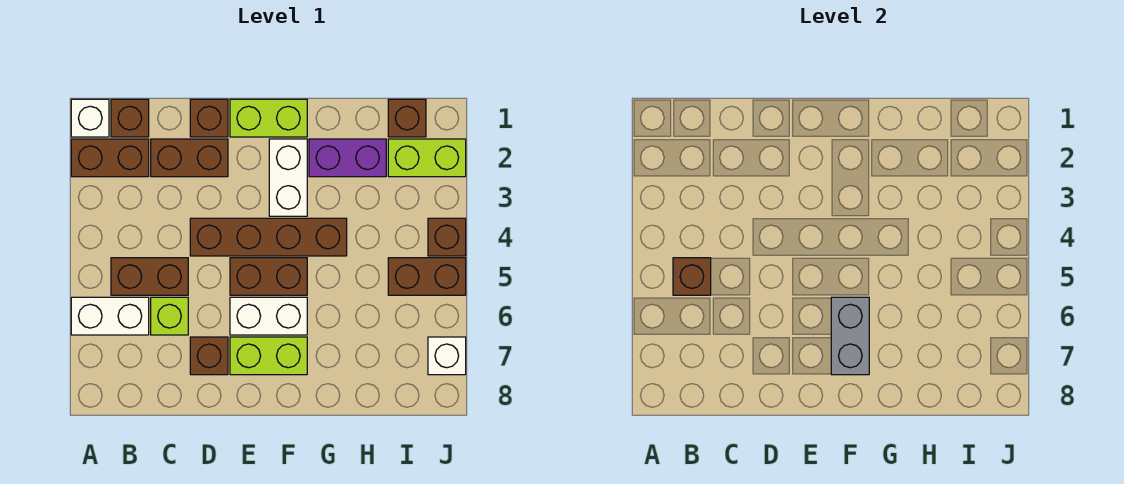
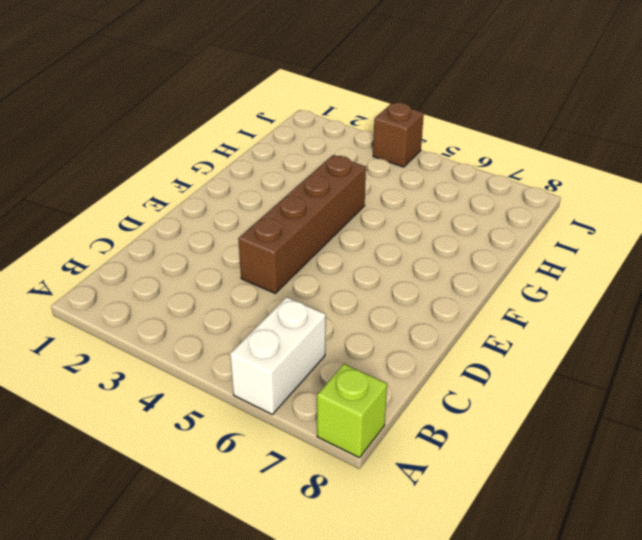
lime 1x1 brick [317,364,387,458] -> lime 1x1 brick moved to [151,297,188,335]
none -> white 1x1 brick [71,99,109,137]
none -> brown 1x2 brick [71,139,149,177]
none -> brown 1x1 brick [111,99,149,137]

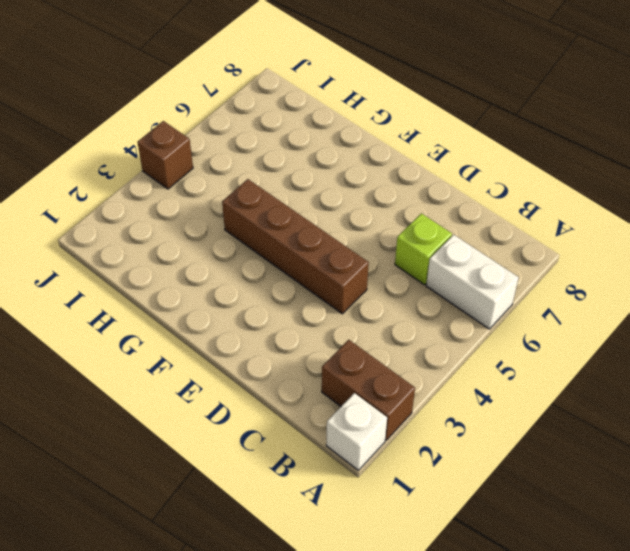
none -> brown 1x1 brick [111,99,149,137]
none -> brown 1x2 brick [111,258,188,295]
none -> brown 1x2 brick [151,139,228,177]

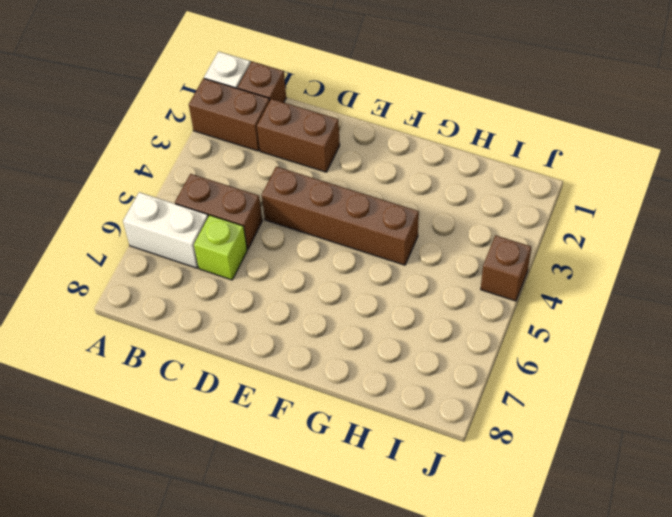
none -> brown 1x1 brick [190,99,228,137]
none -> brown 1x1 brick [190,337,228,375]
none -> lime 1x2 brick [230,99,307,137]

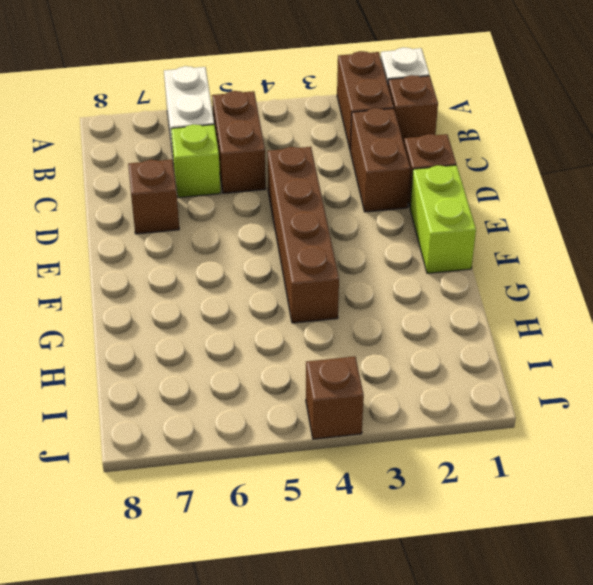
none -> brown 1x2 brick [230,258,307,295]
none -> white 1x2 brick [230,297,307,335]
none -> lime 1x2 brick [230,337,307,375]

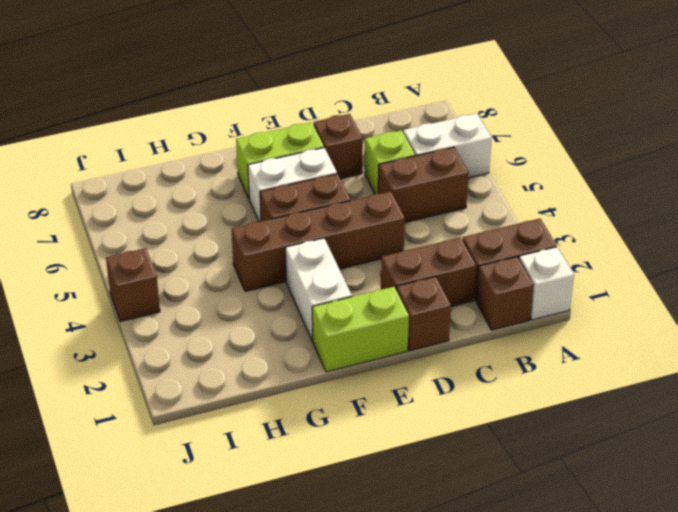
none -> purple 1x2 brick [309,139,386,177]
none -> brown 1x1 brick [388,99,426,137]
none -> lime 1x2 brick [388,139,466,177]

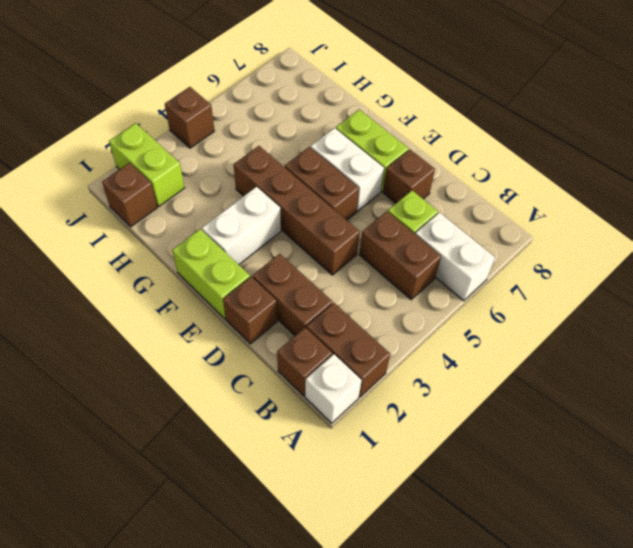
none -> purple 1x2 brick [309,139,386,177]
none -> brown 1x2 brick [388,258,466,295]
none -> white 1x1 brick [428,337,466,375]

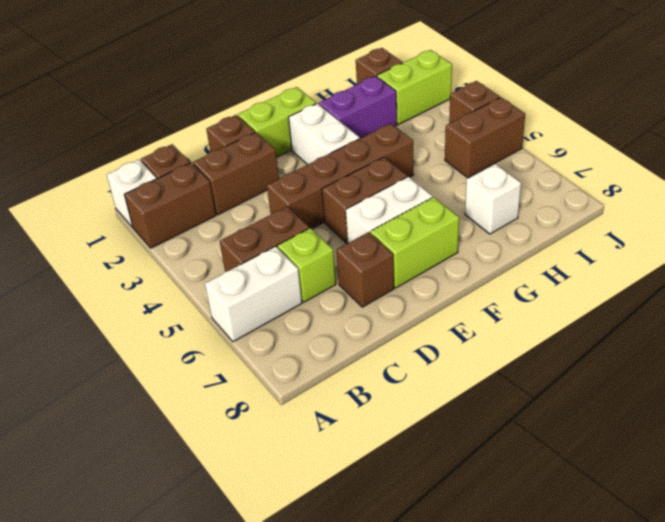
white 1x1 brick [465,164,521,234] -> white 1x1 brick moved to [428,337,466,375]
none -> brown 1x1 brick [673,258,711,295]
none -> grey 1x2 brick [831,297,869,375]

